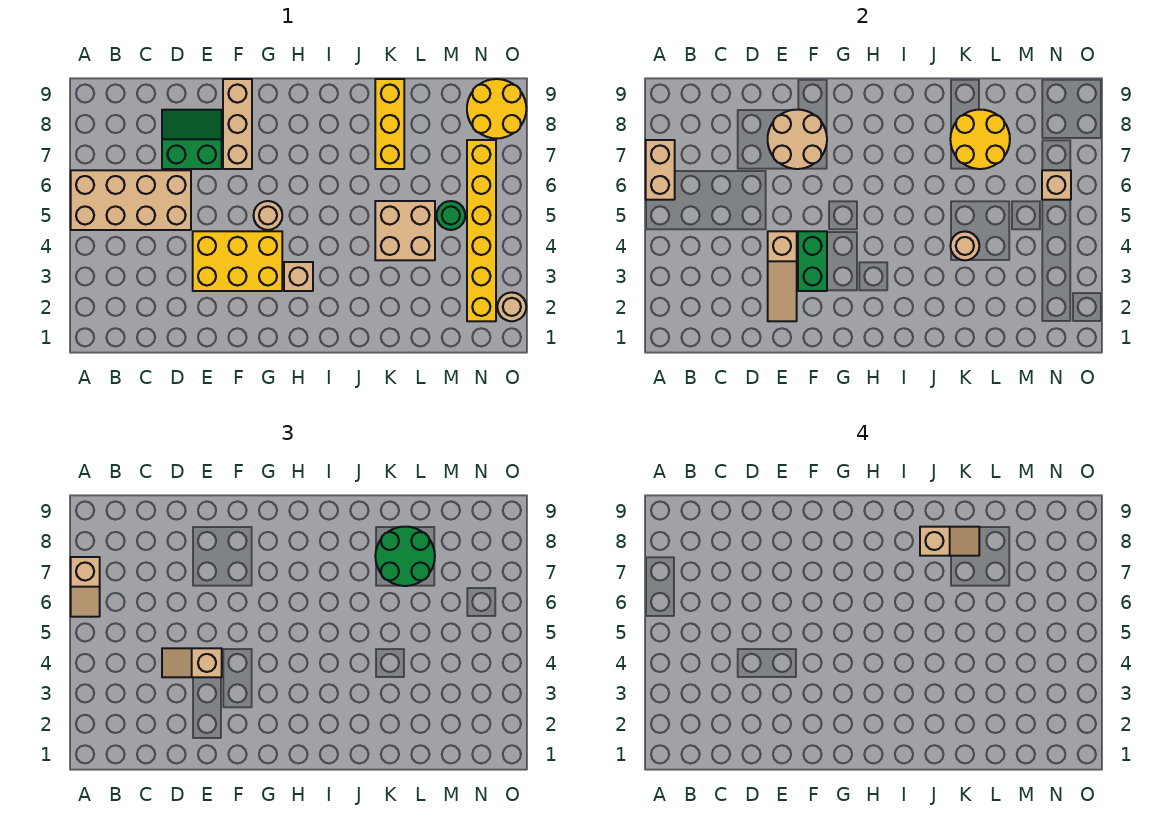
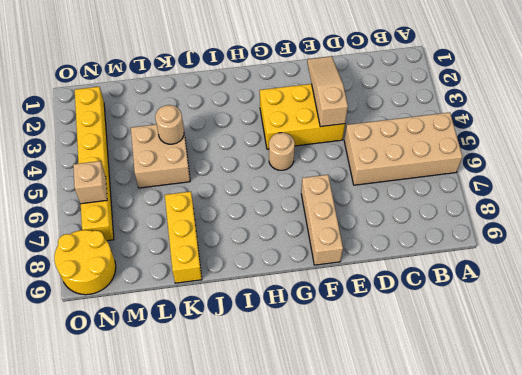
none -> green 2x2 slope [162,110,222,169]
none -> tan 1x1 brick [284,262,313,291]
none -> green 1x1 round brick [436,201,465,230]

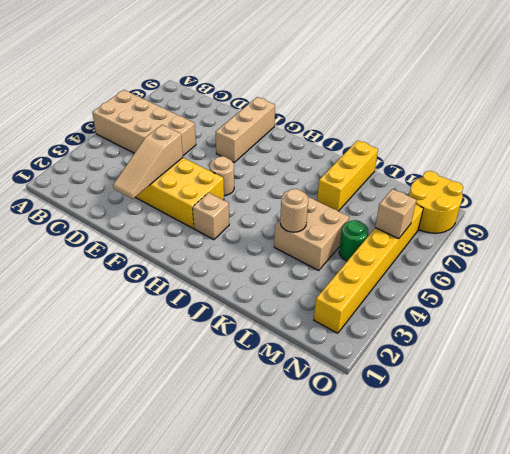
none -> green 2x2 slope [162,110,222,169]
none -> tan 1x1 round brick [497,292,526,321]
none -> tan 1x2 brick [646,140,675,200]

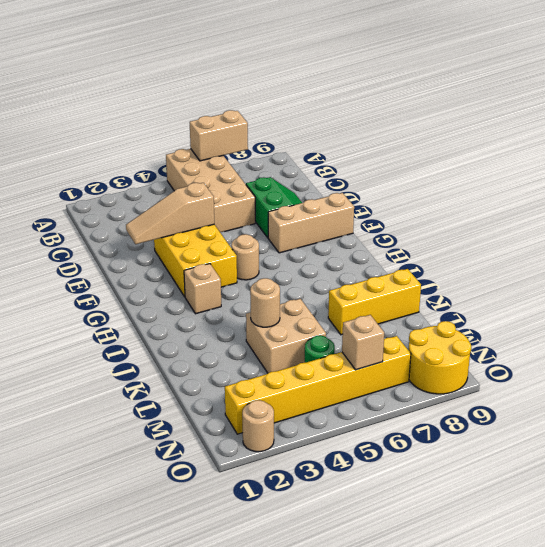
none -> tan 2x2 round brick [768,110,827,169]
none -> green 1x2 brick [798,231,827,291]
none -> yellow 2x2 round brick [950,110,1010,169]

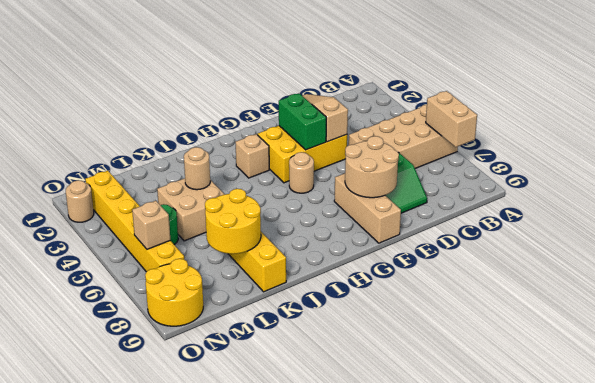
none -> tan 1x2 slope [71,557,100,617]
none -> tan 1x2 slope [162,648,222,677]
none -> green 2x2 round brick [375,527,435,586]

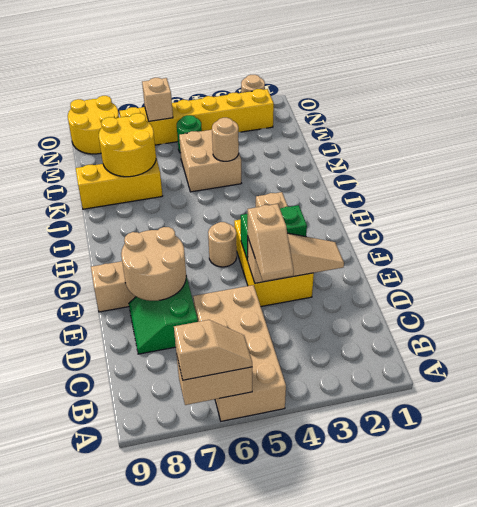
none -> green 2x2 round brick [375,527,435,586]
none -> tan 1x2 slope [920,527,979,556]

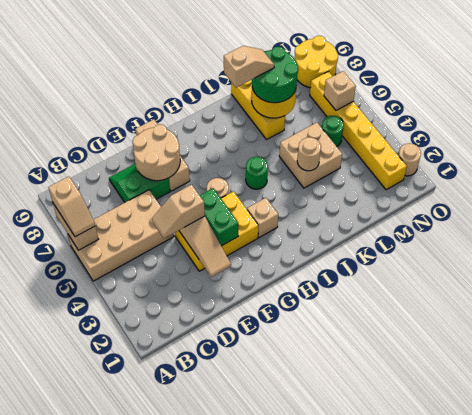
green 1x1 round brick [246,157,268,189] -> none

